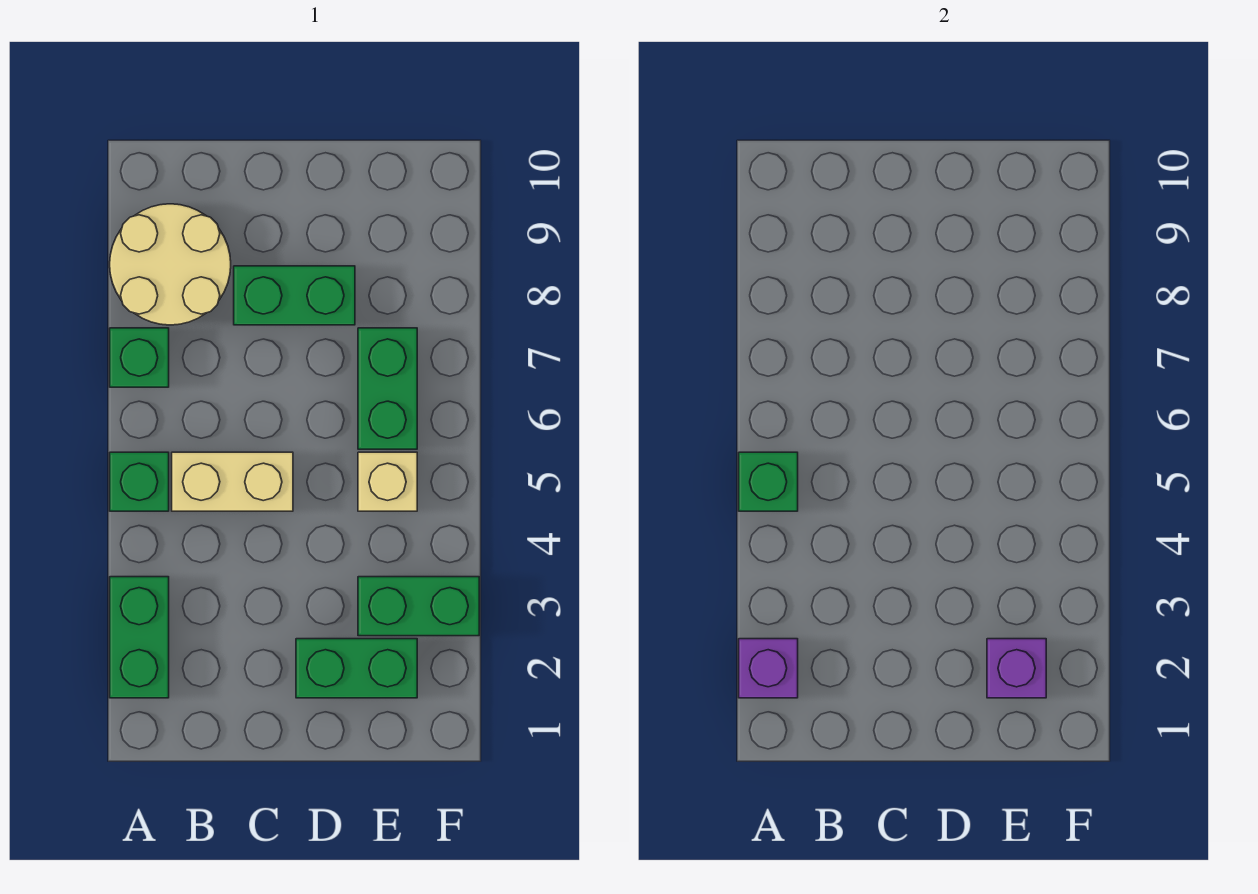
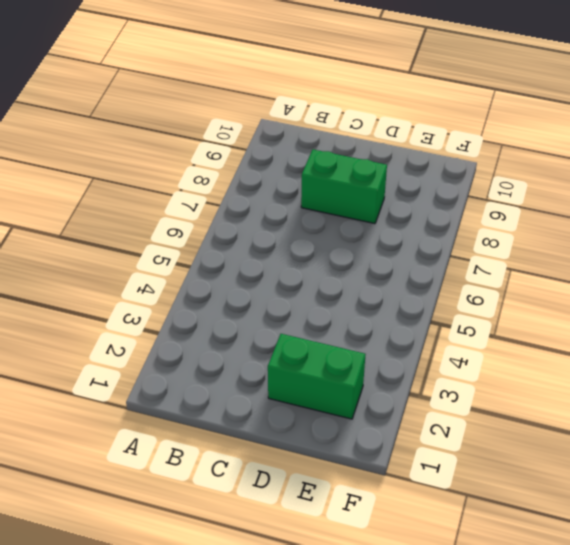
none -> green 1x2 brick [110,577,169,698]
none -> green 1x1 brick [110,452,169,511]
none -> green 1x1 brick [110,328,169,387]

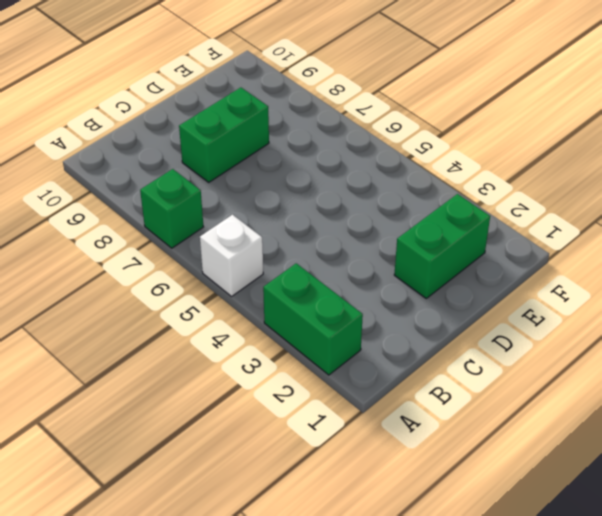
white 1x1 brick [200,215,263,296] -> green 1x1 brick [110,452,169,511]
none -> tan 2x2 round brick [110,204,231,325]
none -> tan 1x2 brick [172,452,293,511]
none -> green 1x2 brick [358,577,479,636]

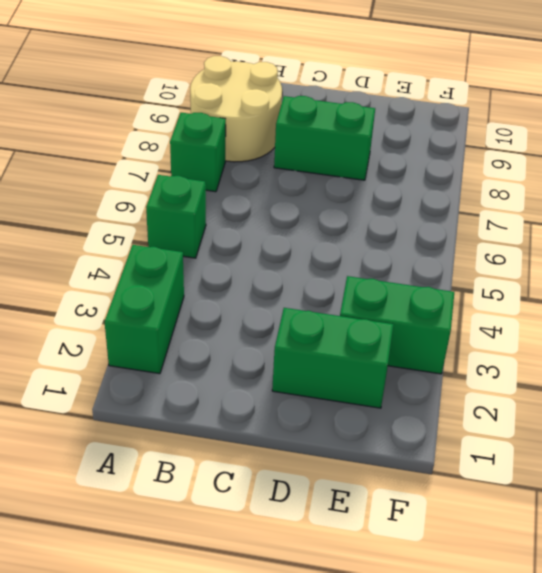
none -> tan 1x2 brick [172,452,293,511]
none -> tan 1x1 brick [358,452,417,511]
none -> green 1x2 brick [358,328,417,449]

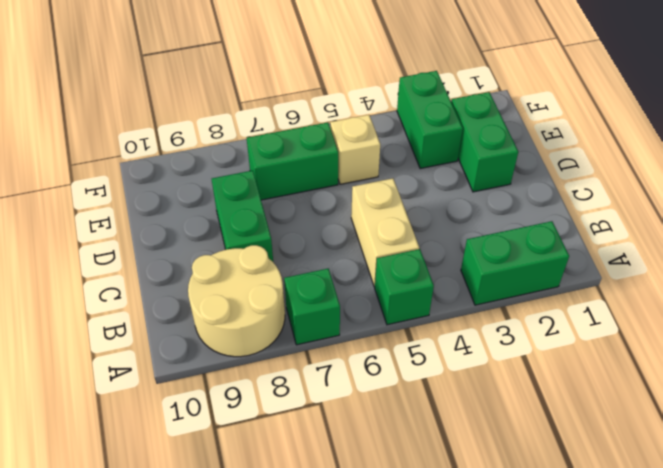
none -> purple 1x1 brick [739,639,798,698]
none -> green 1x1 brick [739,452,798,511]
none -> purple 1x1 brick [987,639,1046,698]

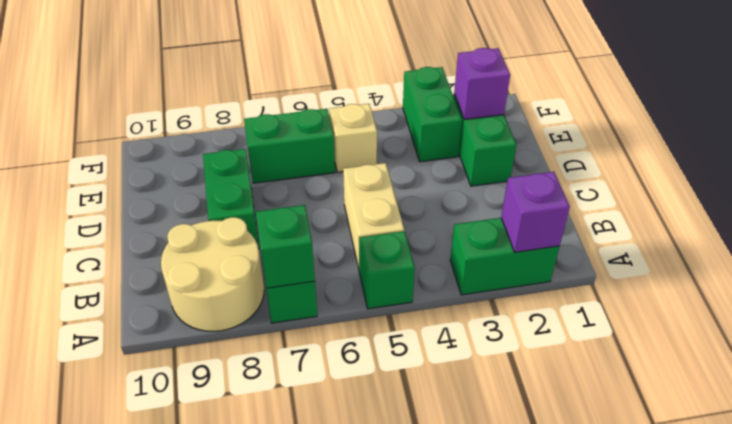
green 1x1 brick [256,205,315,288] -> green 1x1 brick moved to [739,452,798,511]

